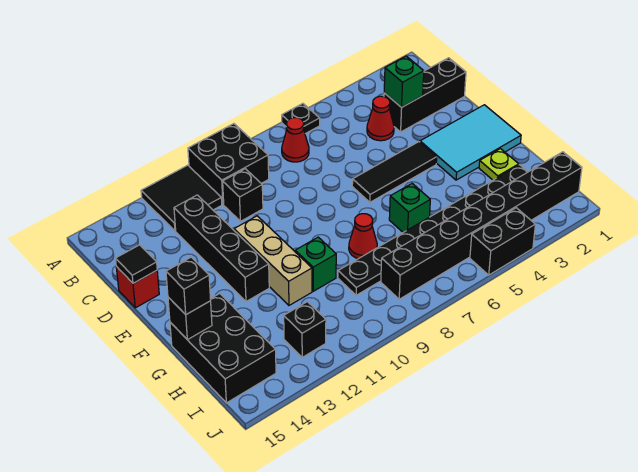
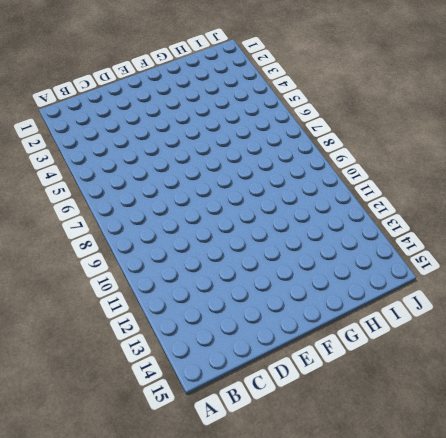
none -> black 1x1 plate [282,103,320,134]
none -> black 2x2 brick [188,124,269,204]
none -> black 2x2 tile [141,165,222,231]

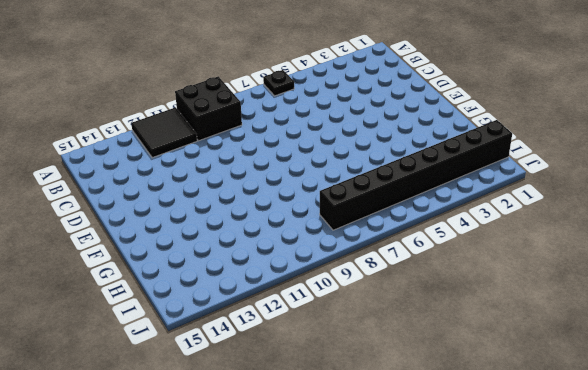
none -> red 1x1 cone [282,118,309,162]
none -> black 1x3 brick [384,58,466,132]
none -> red 1x1 cone [367,96,394,141]

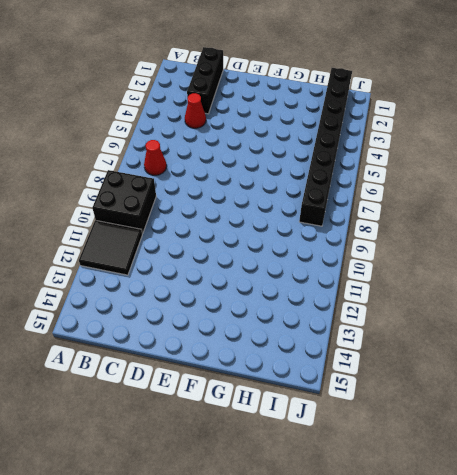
none -> black 1x1 plate [282,103,320,134]
none -> black 1x1 brick [223,169,263,221]
none -> black 1x4 brick [174,195,269,302]

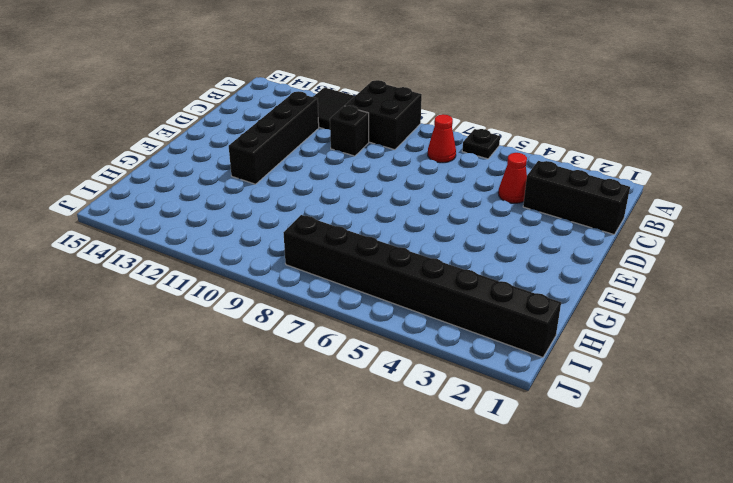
none -> red 1x1 brick [116,267,159,308]
none -> cyan 2x3 tile [420,105,521,180]
none -> black 1x3 tile [352,142,437,202]

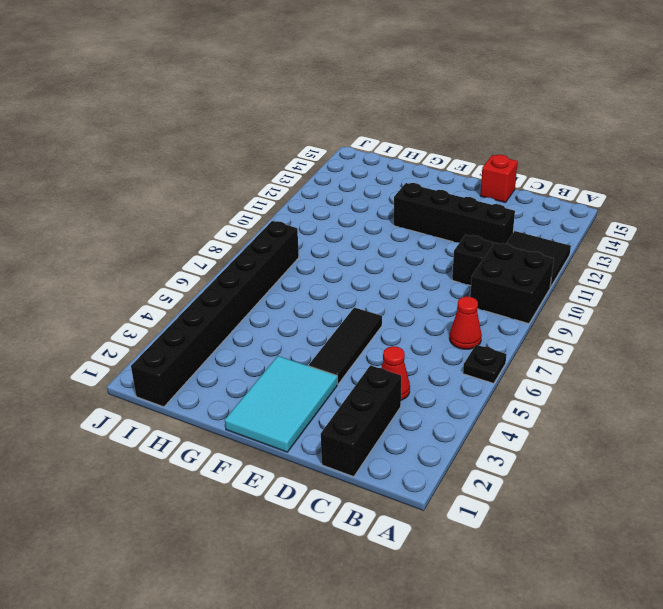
none -> tan 1x3 brick [234,216,312,305]
none -> lime 1x1 plate [479,149,519,180]
none -> green 1x1 brick [389,184,430,232]

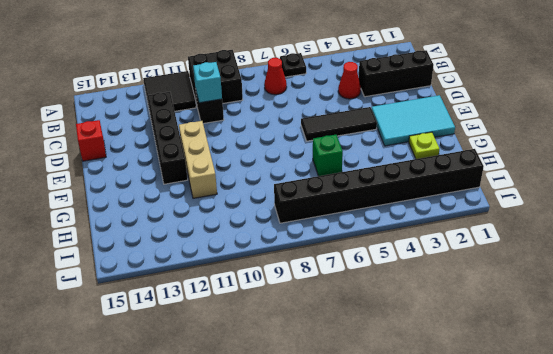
cyan 1x1 brick [193,62,222,103] -> none
none -> red 1x1 cone [349,214,377,259]
none -> green 1x1 brick [295,237,336,291]
none -> black 2x3 brick [170,294,276,403]

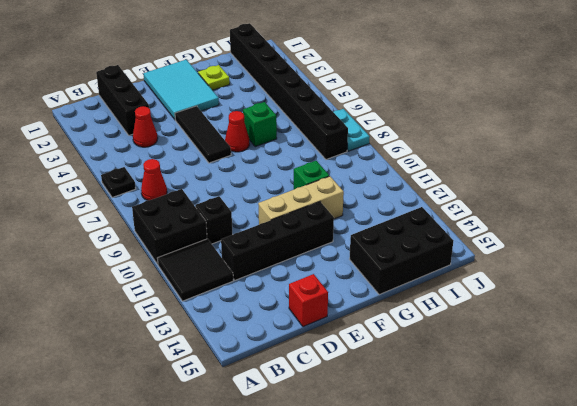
red 1x1 cone [225,111,250,152] -> red 1x1 cone moved to [349,214,377,259]
cyan 1x2 plate [334,109,370,151] -> none
none -> black 1x8 plate [338,165,528,295]
none -> black 1x1 brick [284,302,326,357]
none -> black 1x2 brick [470,208,535,275]

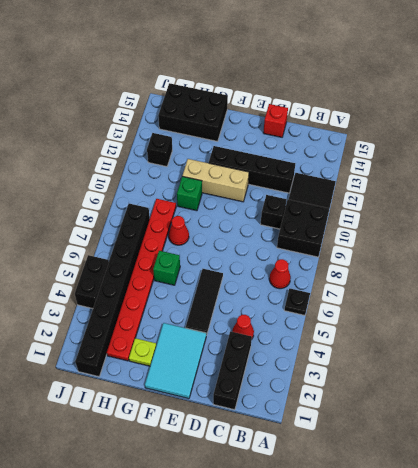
red 1x8 plate [107,199,176,361] -> black 1x8 plate [338,165,528,295]
none -> green 1x1 brick [384,56,424,107]
none -> black 1x1 tile [116,245,157,283]
none -> black 1x1 brick [168,297,212,340]

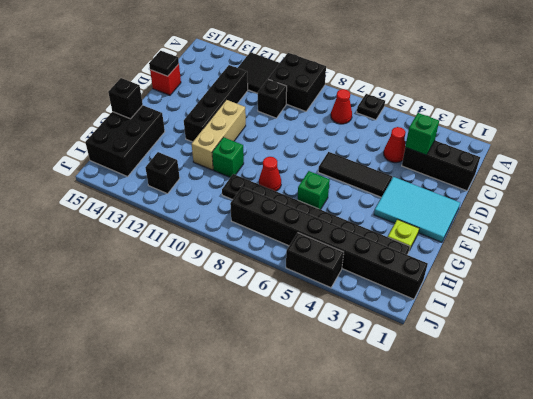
none -> black 1x1 brick [166,257,211,315]

